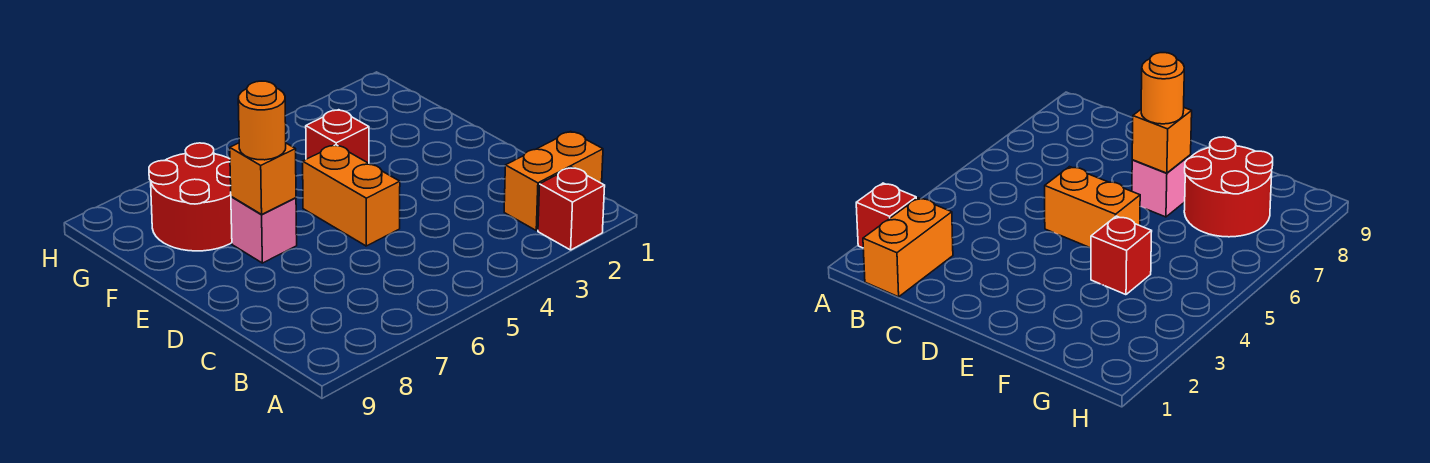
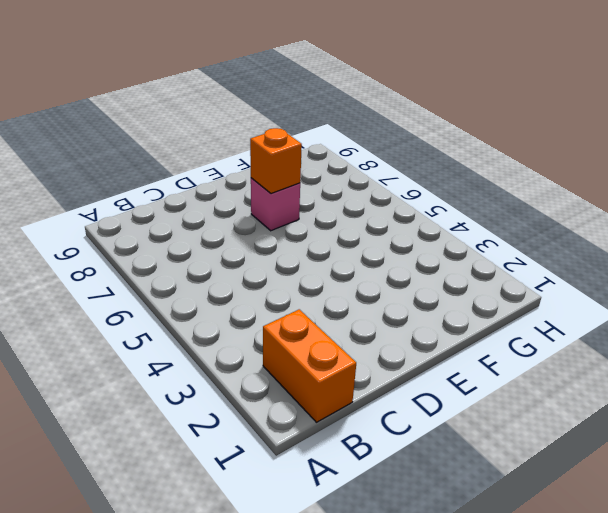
none -> red 1x1 brick [538,167,605,250]
none -> orange 1x2 brick [303,145,400,246]

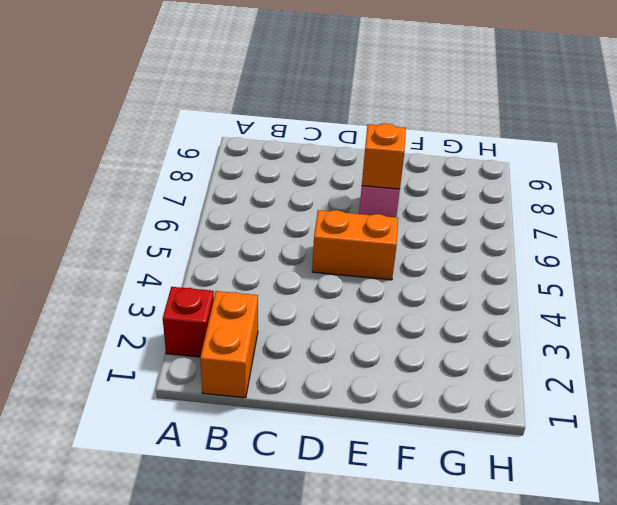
none -> red 1x1 brick [306,110,369,163]
none -> red 2x2 round brick [149,143,232,251]

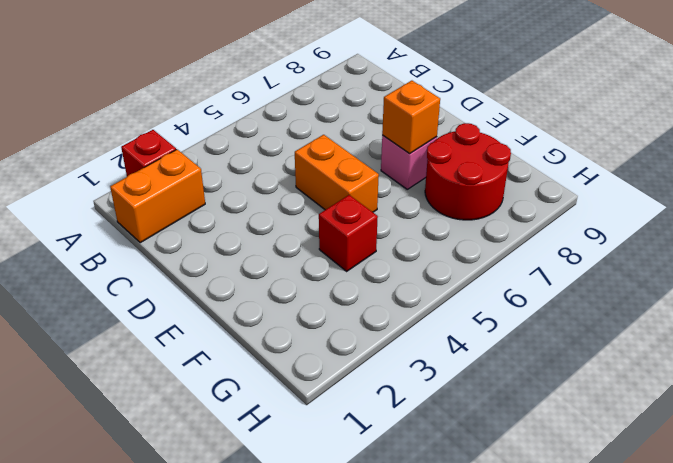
none -> orange 1x1 round brick [238,81,286,160]

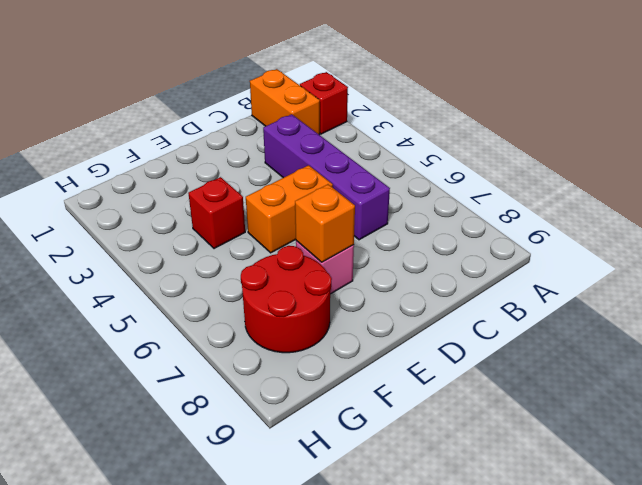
purple 1x4 brick [263,114,390,240] -> none
none -> orange 1x1 round brick [238,81,286,160]

